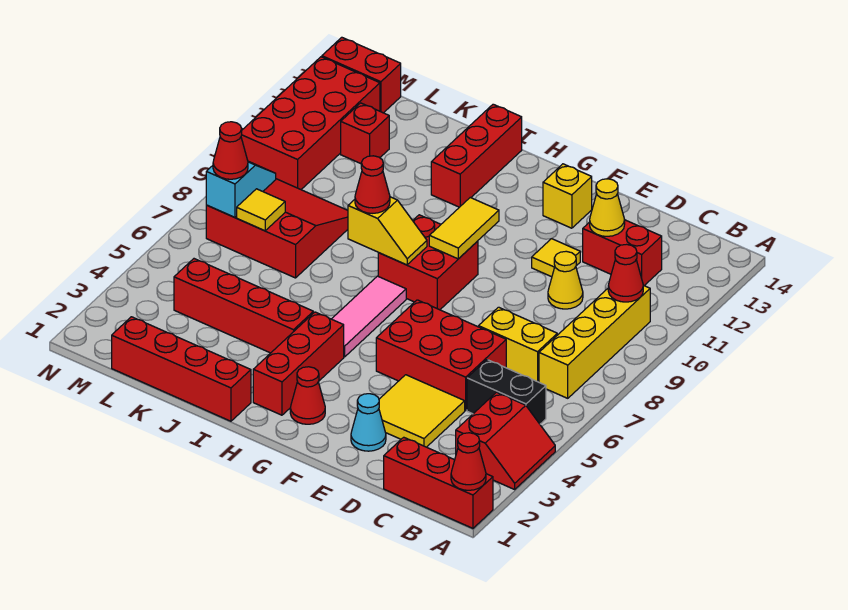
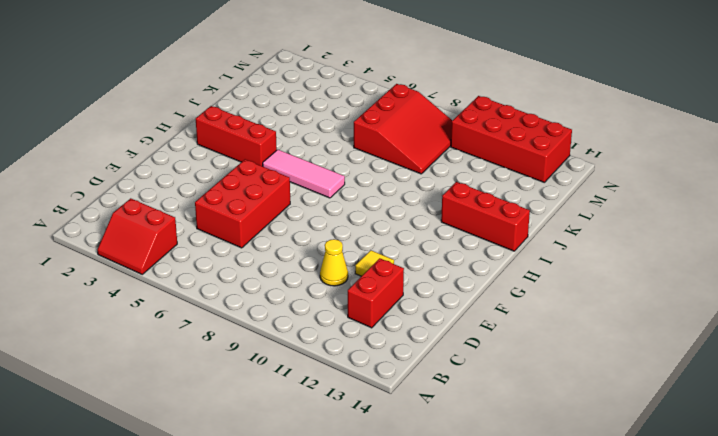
none -> red 1x3 brick [384,437,493,528]
none -> black 1x2 brick [467,360,546,424]
none -> yellow 1x4 brick [539,285,650,398]
none -> yellow 1x2 brick [479,307,557,382]

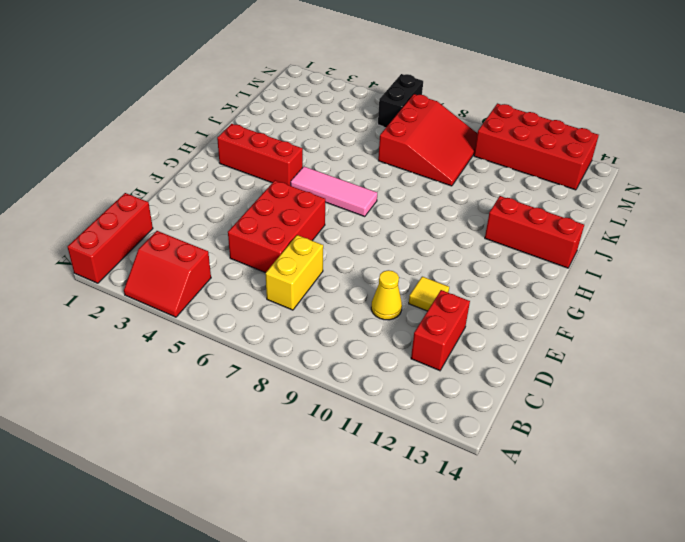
black 1x2 brick [378,74,423,127] -> black 1x2 brick moved to [467,360,546,424]
none -> yellow 1x4 brick [539,285,650,398]
none -> yellow 2x2 tile [379,375,465,447]
none -> cyan 1x1 cone [351,394,386,451]
none -> yellow 1x1 brick [543,164,592,228]

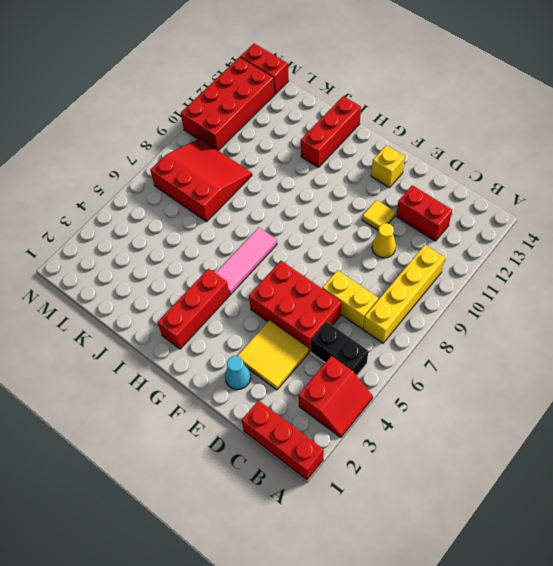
none -> red 1x1 cone [290,367,325,424]
none -> red 2x2 brick [378,215,478,310]
none -> red 1x4 brick [112,317,251,421]
none -> red 1x4 brick [174,259,313,353]

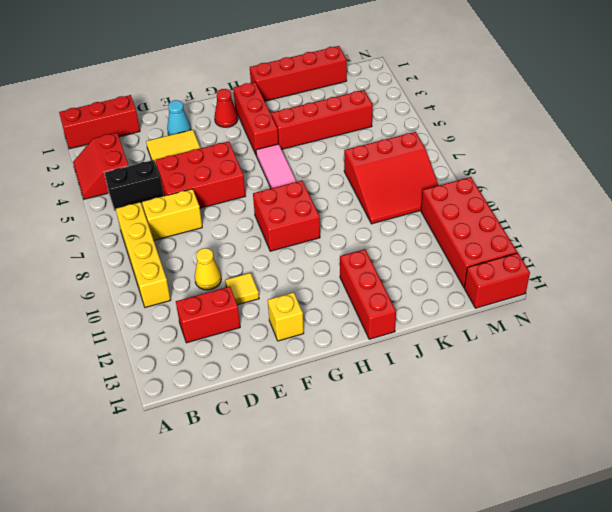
none -> red 1x1 brick [341,103,389,164]
none -> red 1x1 cone [451,433,486,490]
none -> red 1x1 cone [608,244,643,302]
none -> yellow 1x1 cone [590,179,625,236]

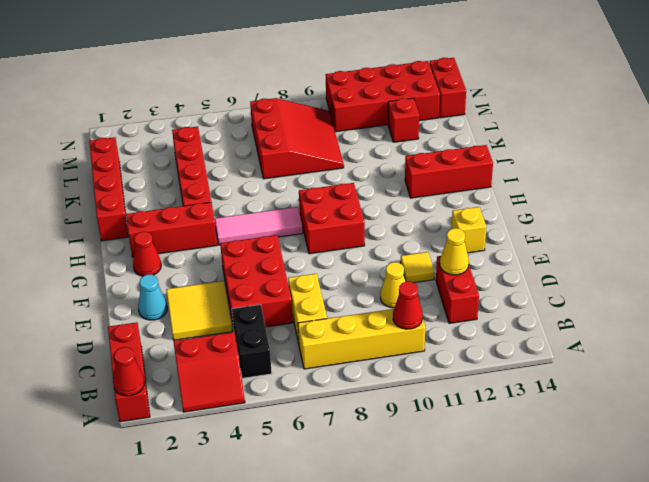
none -> yellow 1x2 tile [429,198,499,259]
none -> yellow 1x2 slope [348,197,427,265]
none -> yellow 1x1 tile [237,189,285,231]
none -> cyan 1x2 slope [206,161,276,217]

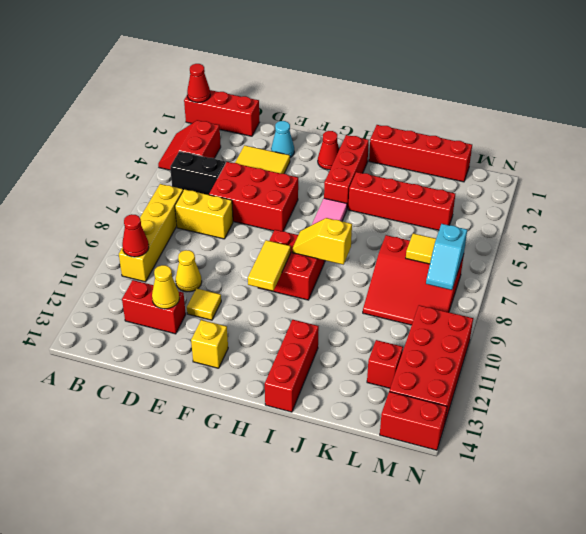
none -> red 1x1 cone [355,156,390,213]
none -> red 1x1 cone [213,122,248,179]

